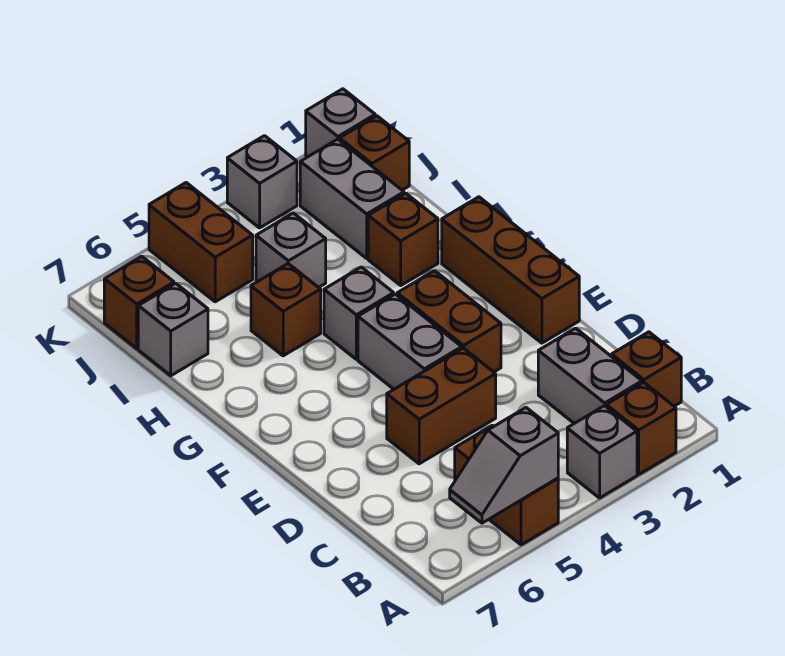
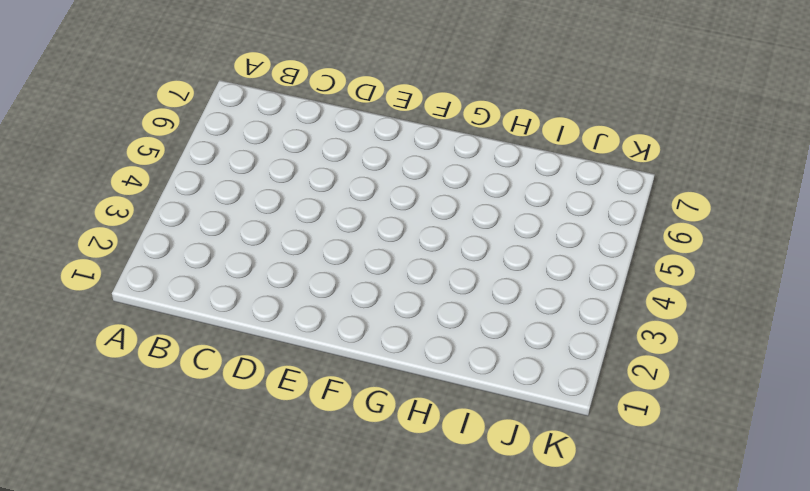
none -> brown 1x1 brick [606,382,676,474]
none -> grey 1x1 brick [567,406,637,498]
none -> brown 1x2 brick [455,426,558,545]

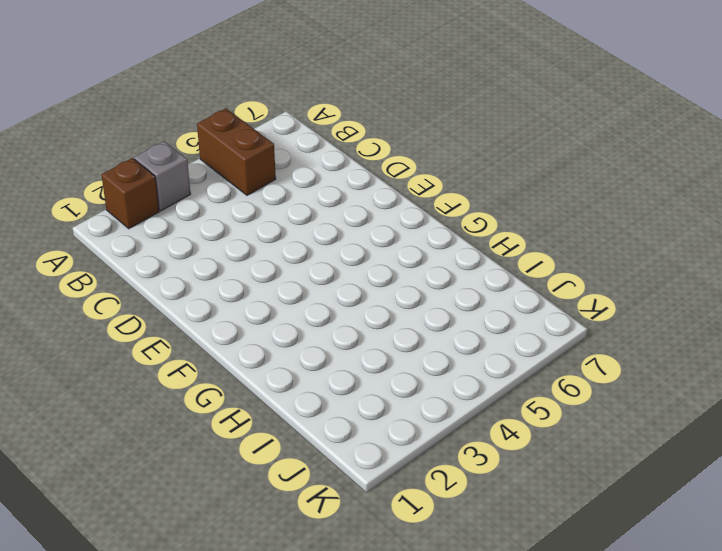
none -> brown 1x1 brick [612,332,681,406]
none -> grey 1x2 brick [538,328,642,423]
none -> brown 1x2 brick [387,348,496,464]

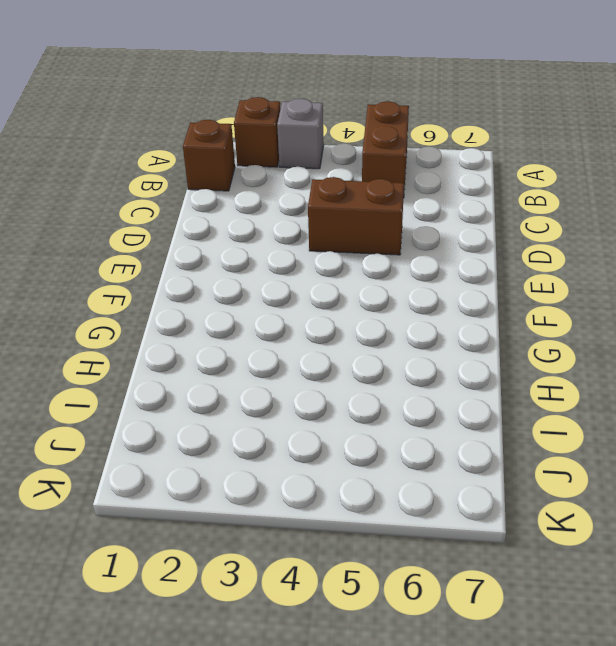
none -> grey 1x2 brick [538,328,642,423]
none -> brown 1x3 brick [442,197,579,343]
none -> brown 1x2 brick [397,271,501,372]

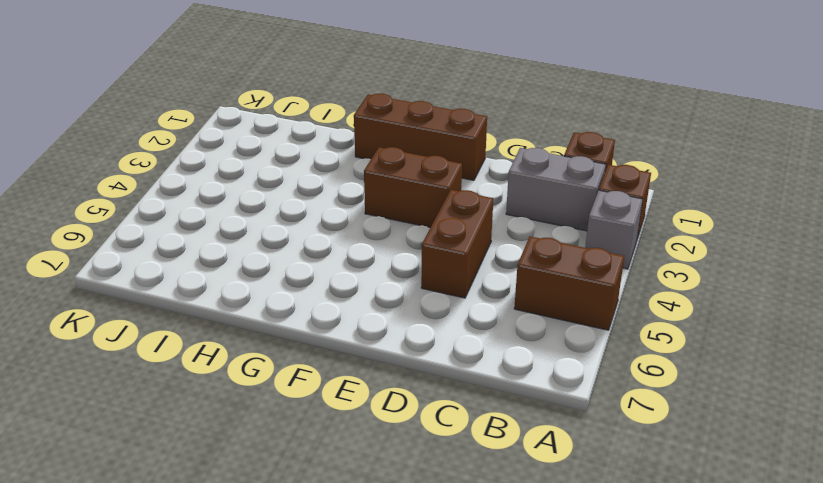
none -> grey 1x2 brick [358,294,462,389]
none -> grey 1x1 brick [324,267,394,359]
none -> brown 1x1 brick [368,193,438,285]

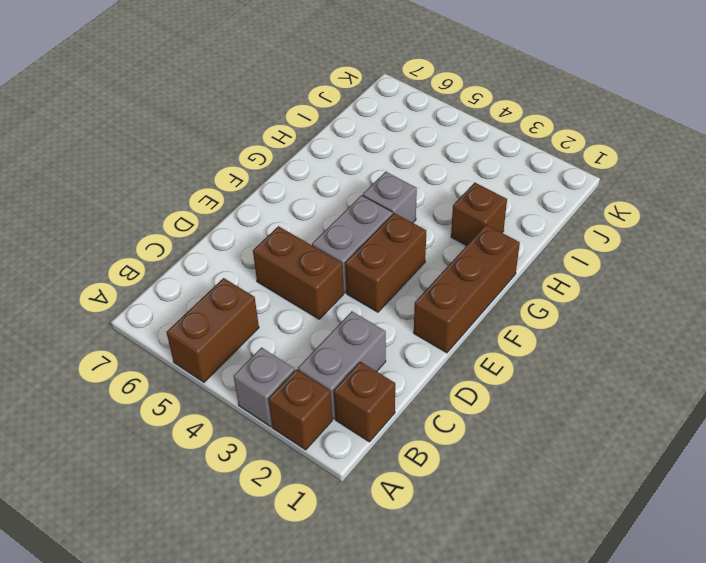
none -> brown 1x1 brick [251,264,321,356]
none -> grey 1x2 brick [300,139,404,258]
none -> grey 1x1 brick [256,213,326,287]

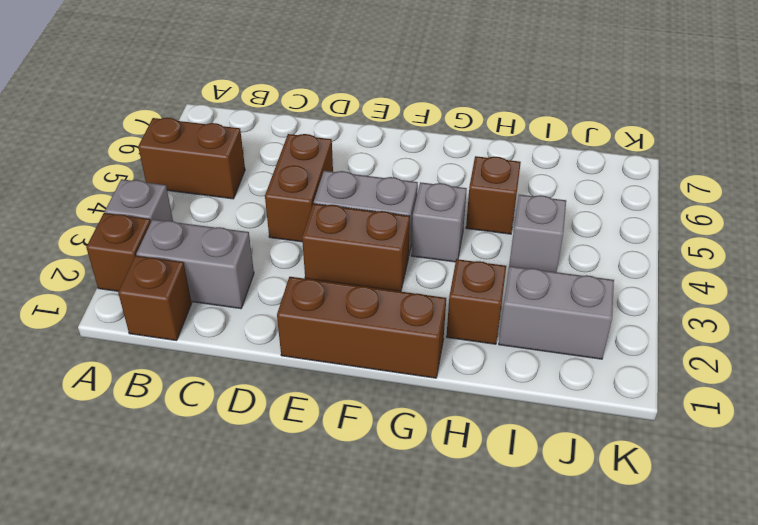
none -> grey 1x1 brick [138,283,208,376]
none -> brown 1x1 brick [340,116,409,190]
none -> brown 1x2 brick [149,183,253,302]

